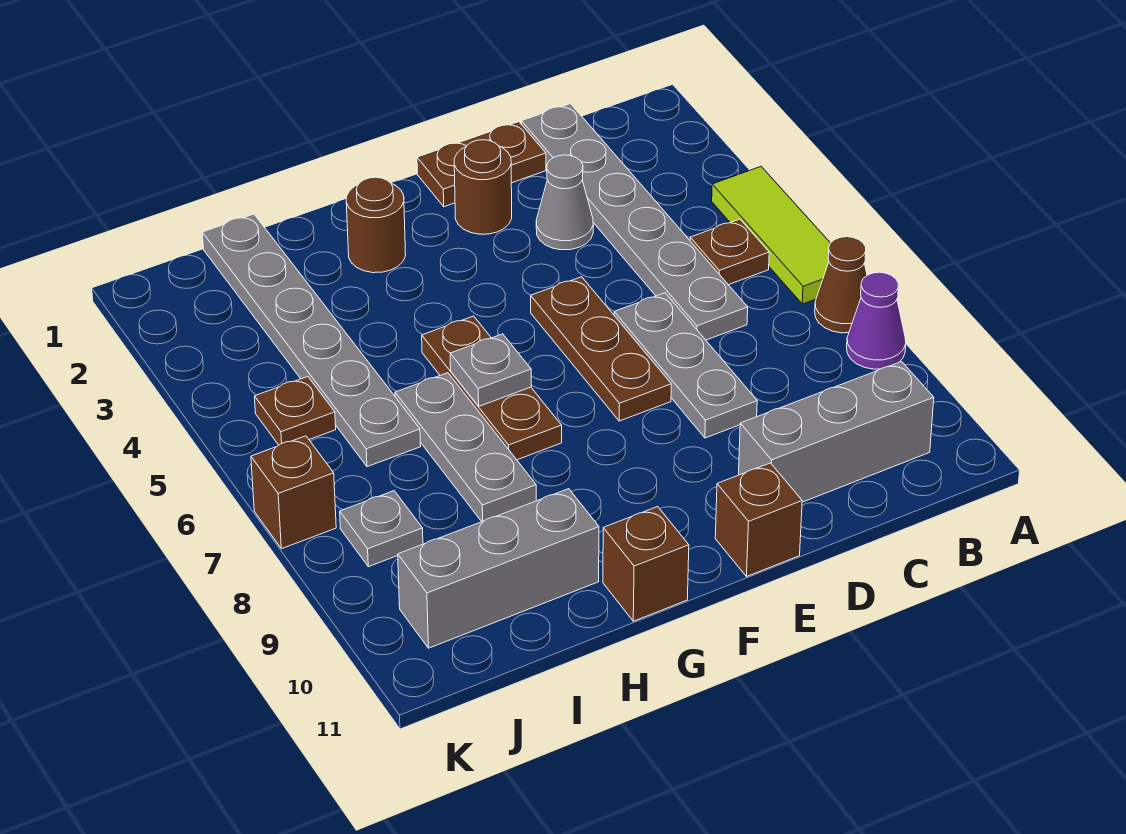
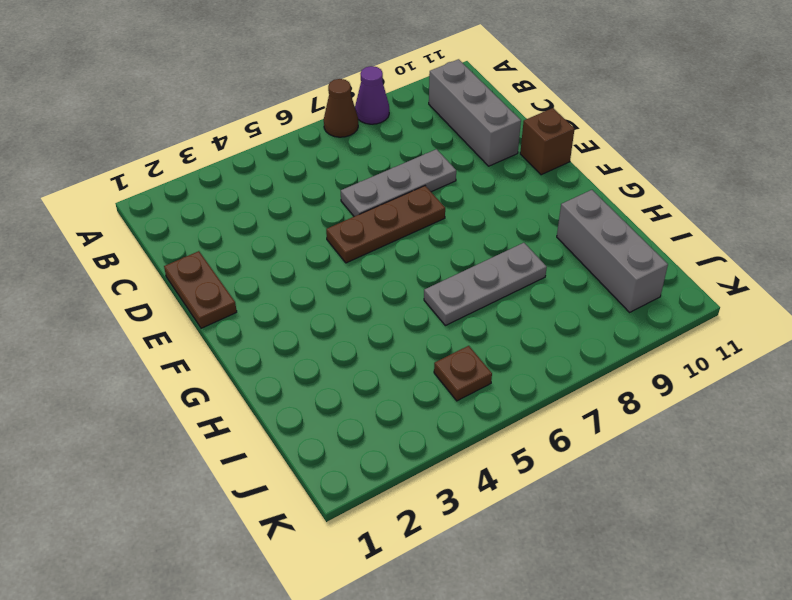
none -> lime 1x3 tile [712,167,831,304]
none -> brown 1x1 plate [690,219,769,285]
none -> grey 1x6 plate [522,104,748,340]

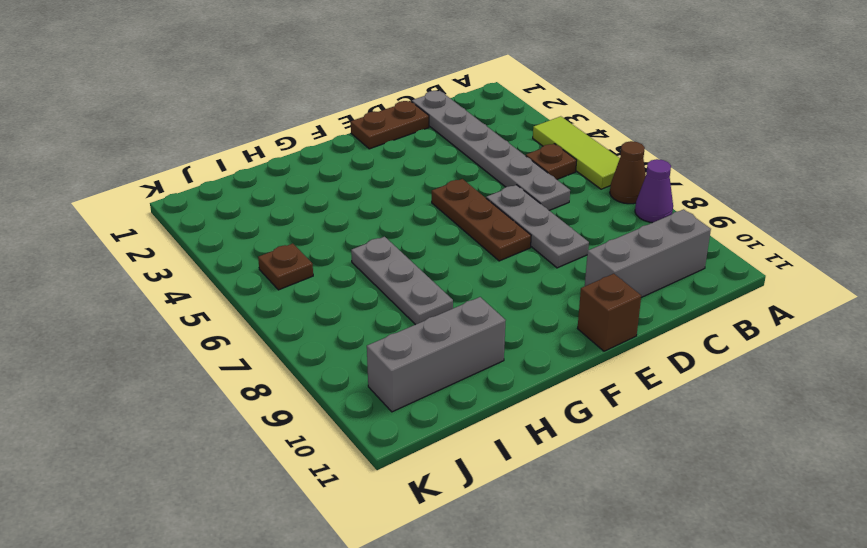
none -> grey 1x1 cone [536,155,593,250]
none -> brown 1x1 round brick [454,140,512,234]
none -> brown 1x1 round brick [346,177,406,273]

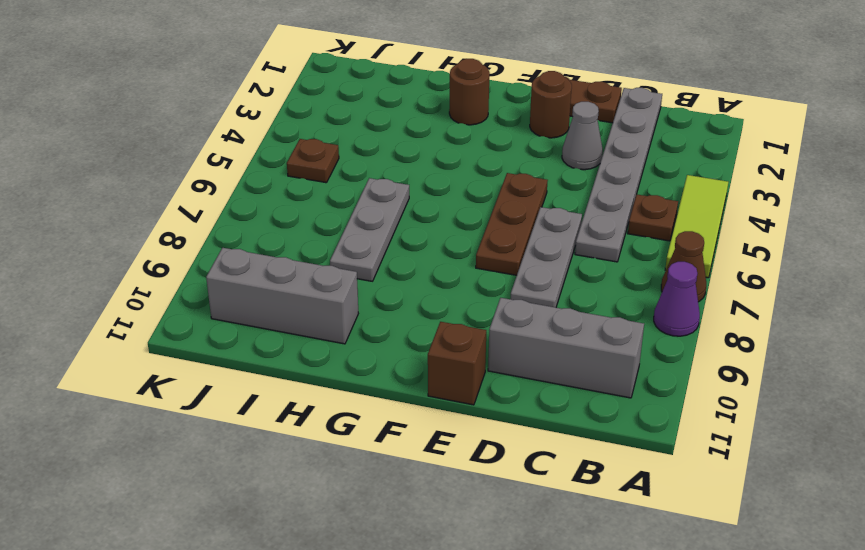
none -> brown 1x3 plate [422,316,562,460]
none -> brown 1x1 brick [603,507,689,621]
none -> grey 1x6 plate [202,214,421,467]

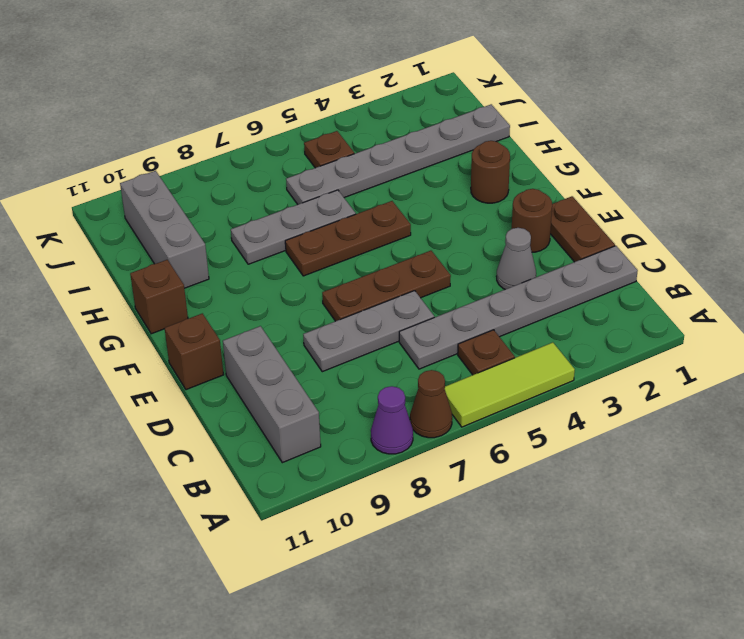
none -> grey 1x1 plate [340,491,423,567]
none -> brown 1x1 brick [251,436,336,549]
none -> grey 1x1 plate [450,334,531,406]

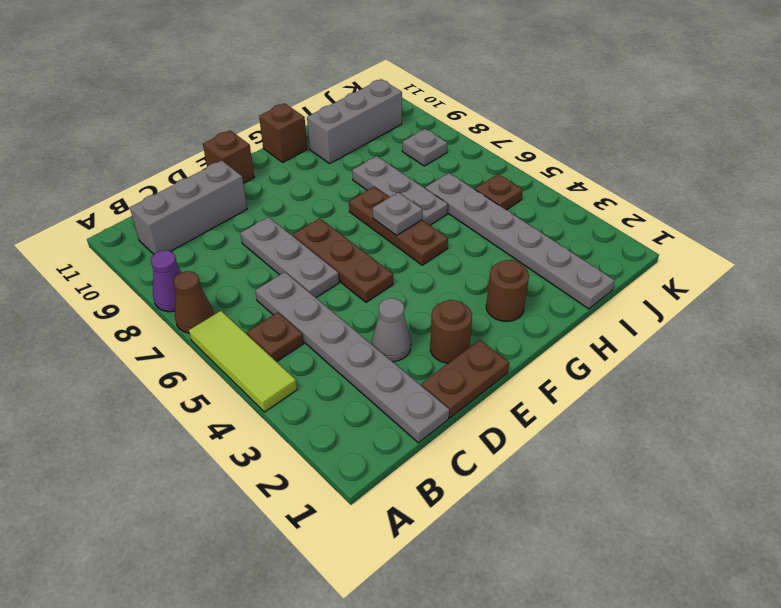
none -> brown 1x1 brick [251,436,336,549]

